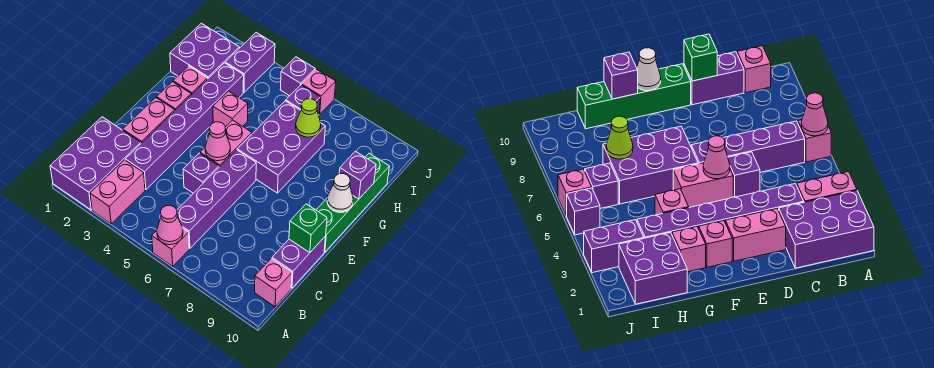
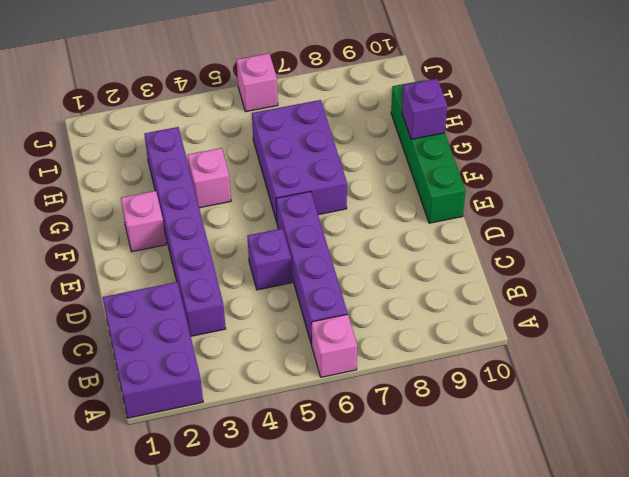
none -> pink 1x2 brick [90,160,145,224]
none -> pink 1x1 brick [255,258,292,307]
none -> purple 1x2 brick [272,236,326,288]

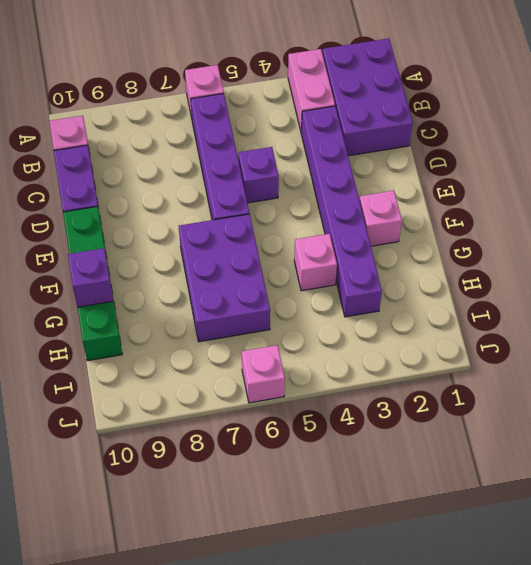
none -> pink 1x2 brick [123,98,175,143]
none -> pink 1x2 brick [200,120,252,167]
none -> pink 1x1 brick [173,66,208,95]

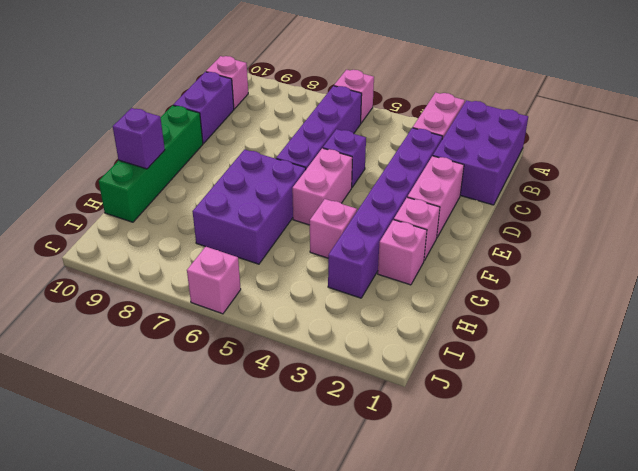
none -> purple 2x2 brick [170,23,239,78]
none -> purple 1x2 brick [225,33,275,92]
none -> purple 1x1 brick [286,85,320,115]

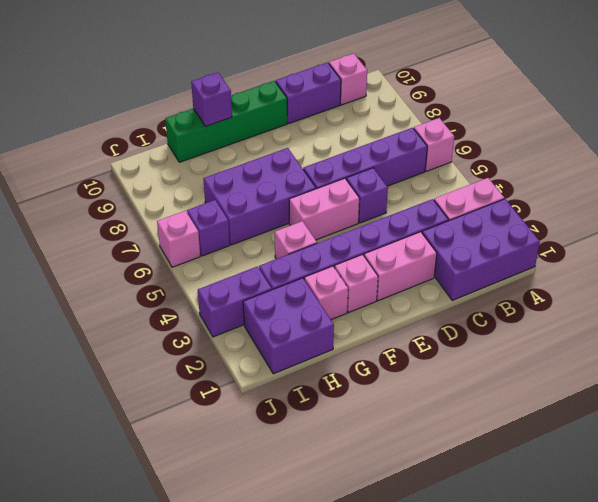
none -> purple 1x1 brick [280,57,315,96]
none -> pink 1x1 cone [157,205,183,245]
none -> green 1x1 brick [289,204,327,253]

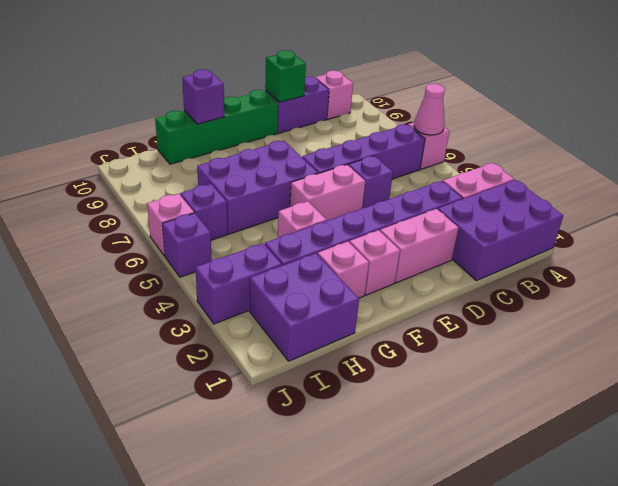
none -> pink 1x1 cone [205,122,230,161]
none -> white 1x1 cone [327,173,353,212]
none -> lime 1x1 cone [296,99,321,137]

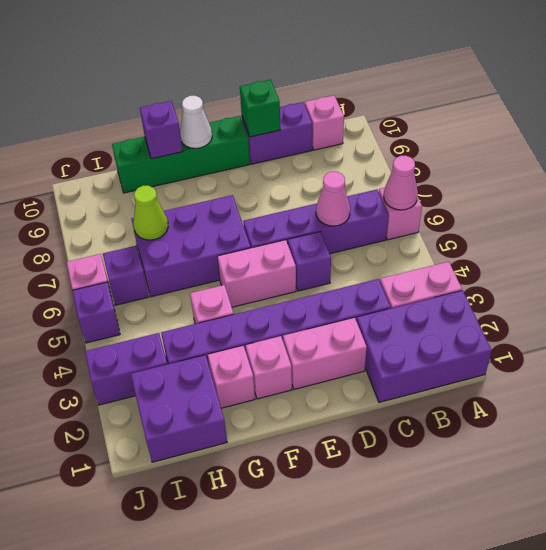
pink 1x1 cone [316,172,350,226] -> pink 1x1 cone moved to [205,122,230,161]

